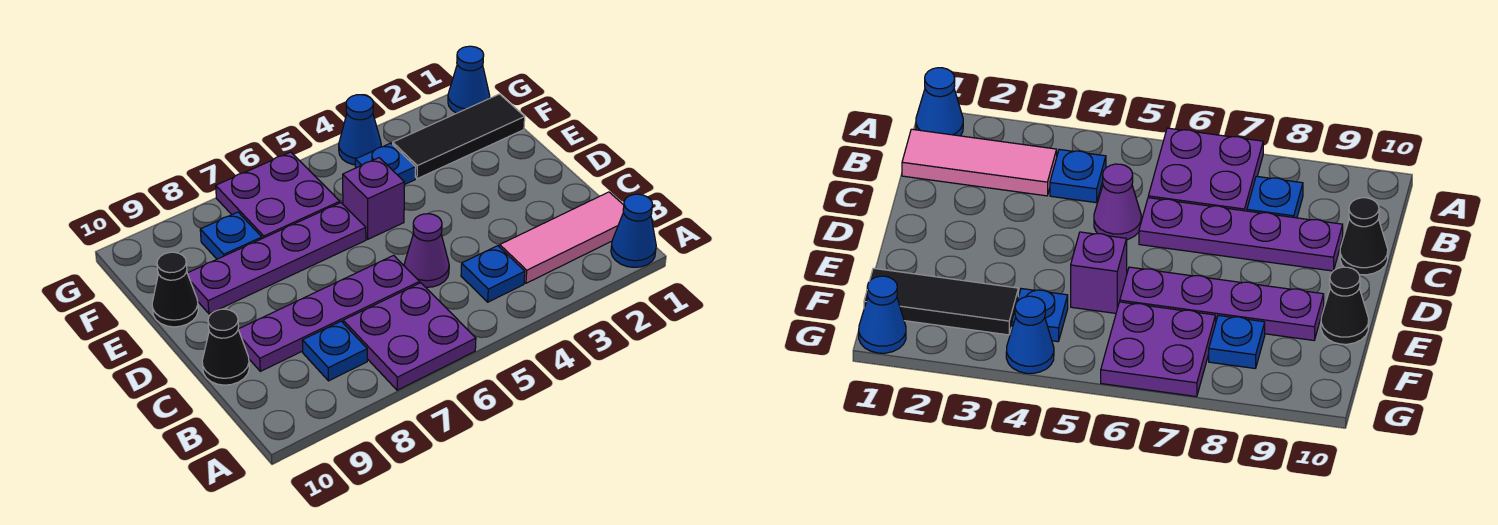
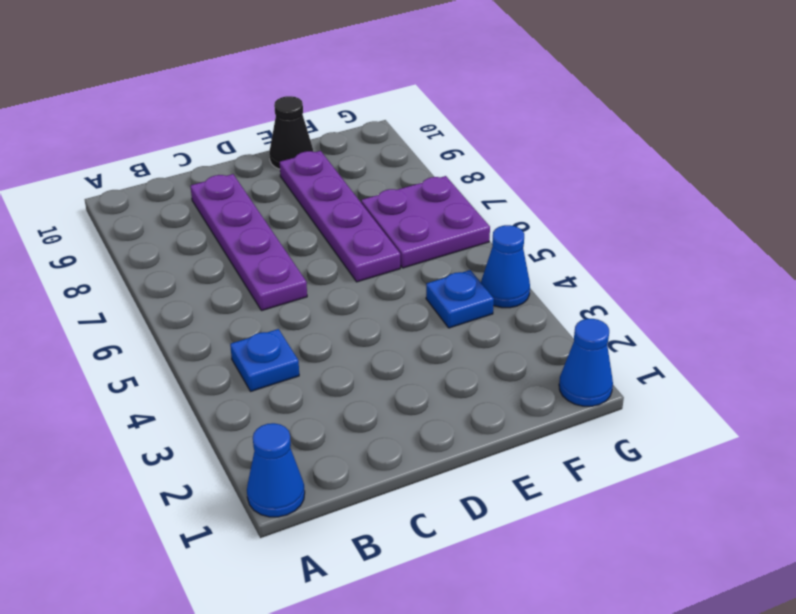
none -> purple 2x2 plate [343,283,476,390]
none -> pink 1x3 tile [500,192,624,283]
none -> blue 1x1 plate [302,321,367,381]

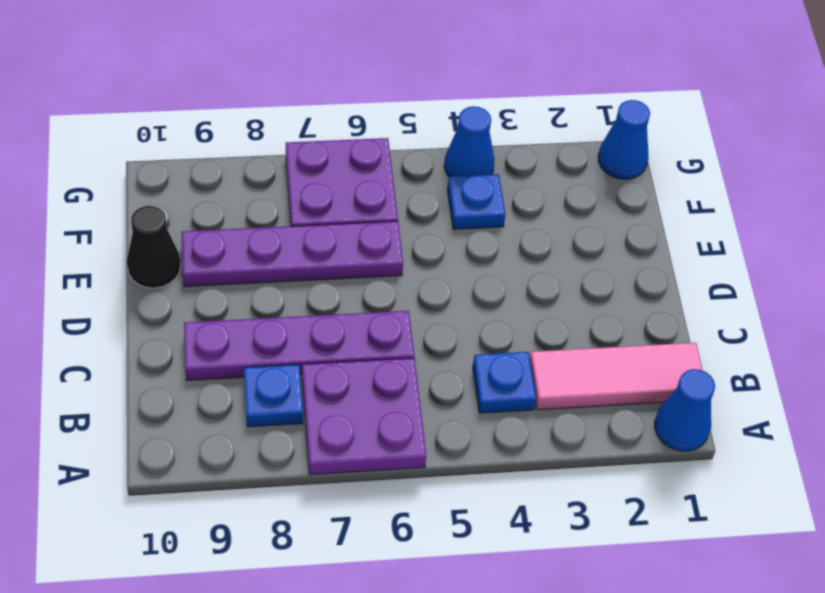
none -> purple 1x1 cone [404,214,449,287]
none -> black 1x1 cone [202,309,249,385]
none -> purple 1x1 brick [343,158,404,239]

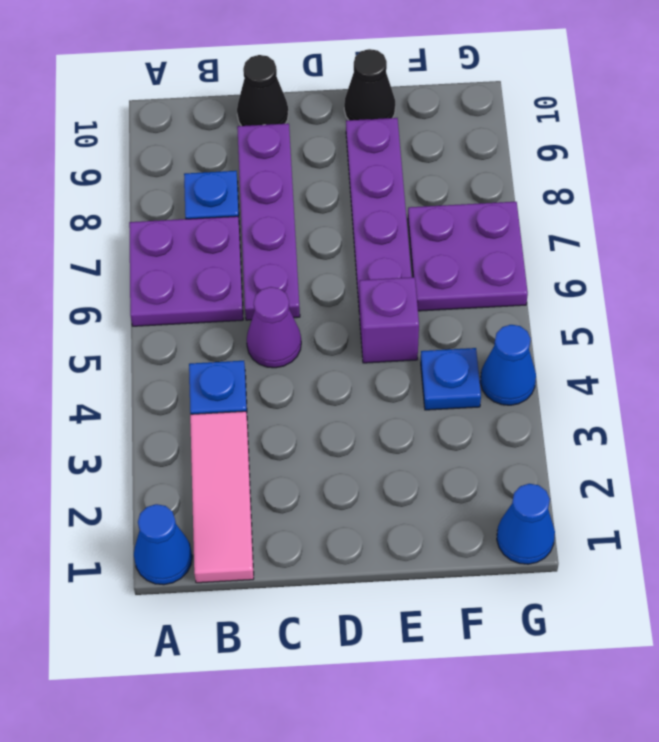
none -> black 1x3 tile [393,94,525,179]
none -> blue 1x1 plate [200,212,262,259]

